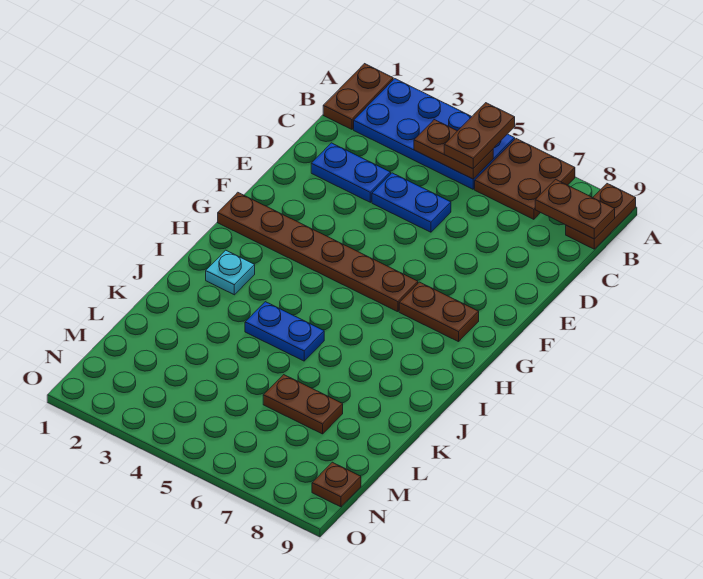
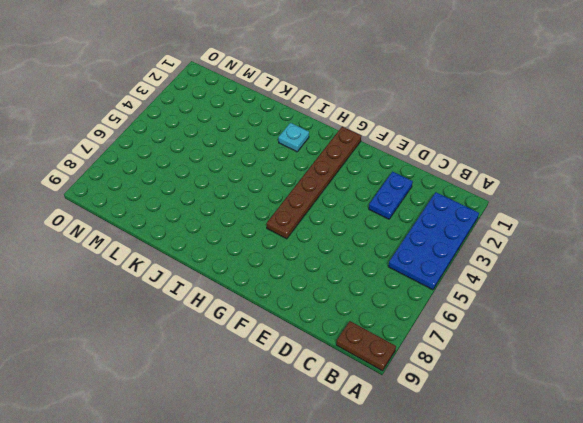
none -> brown 1x2 plate [323,64,393,129]
none -> brown 2x2 plate [475,139,575,219]
none -> blue 1x2 plate [372,173,451,232]

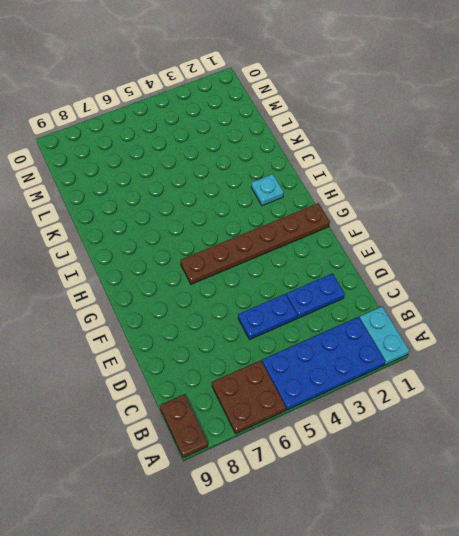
cyan 1x2 plate [360,307,409,365] -> brown 1x2 plate [323,64,393,129]
none -> brown 1x2 plate [399,282,479,342]
none -> blue 1x2 plate [245,302,324,361]
none -> brown 1x2 plate [263,375,343,434]

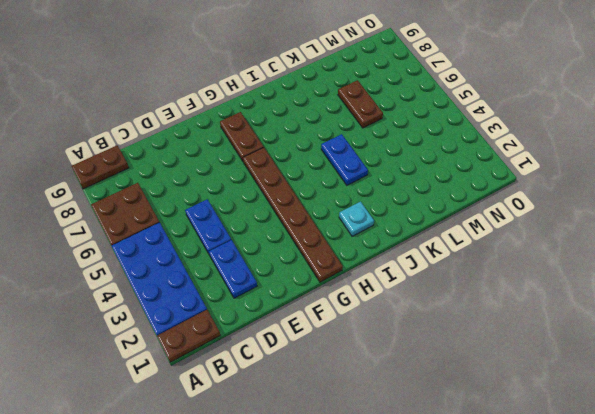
none -> brown 1x1 plate [312,462,361,507]
none -> brown 1x2 plate [414,120,493,179]
none -> brown 1x2 plate [535,179,615,239]

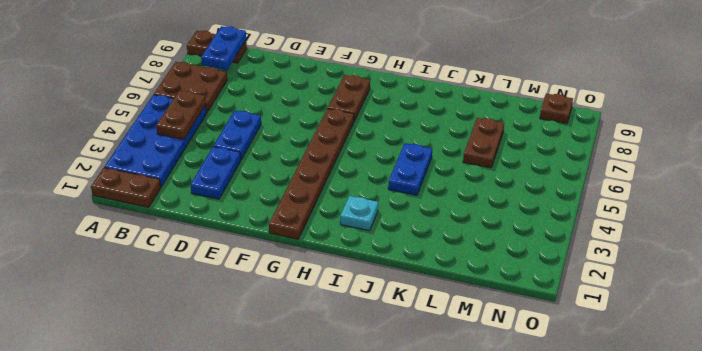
blue 1x2 plate [201,26,246,70] -> brown 1x2 plate [535,179,615,239]
none -> brown 1x2 plate [444,103,515,169]

